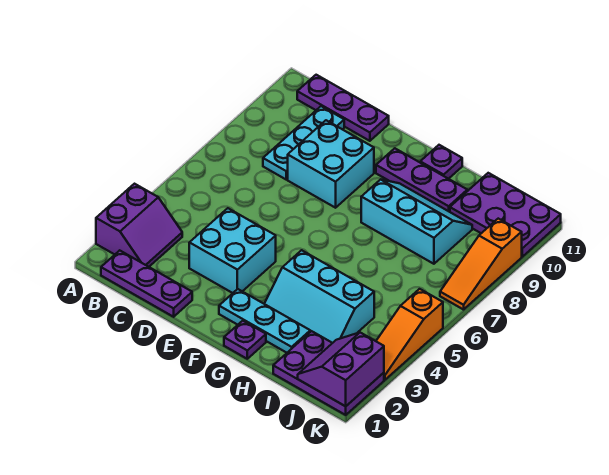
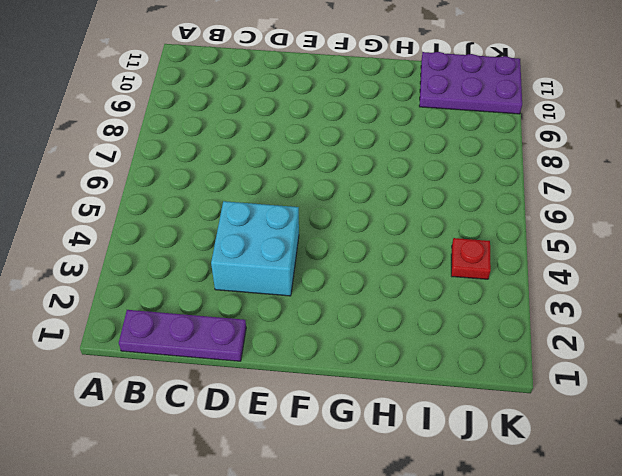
red 1x1 plate [451,238,491,279] -> none
none -> purple 2x2 slope [96,184,182,267]
none -> purple 1x3 plate [297,75,389,141]
none -> cyan 1x3 plate [263,106,344,180]

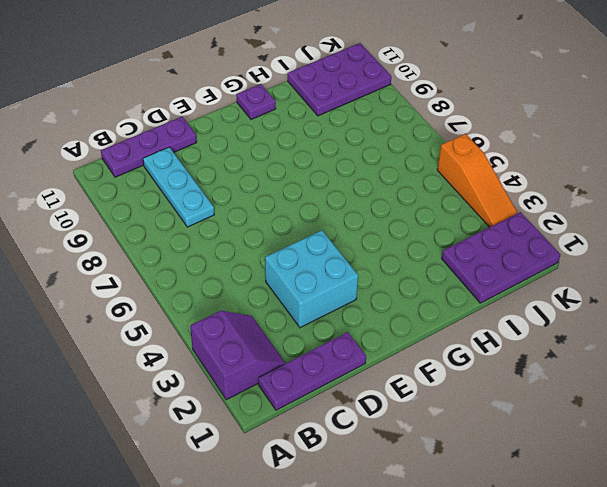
none -> cyan 2x2 brick [288,120,374,208]
none -> cyan 1x3 plate [219,289,310,353]
none -> purple 1x3 plate [376,148,467,212]

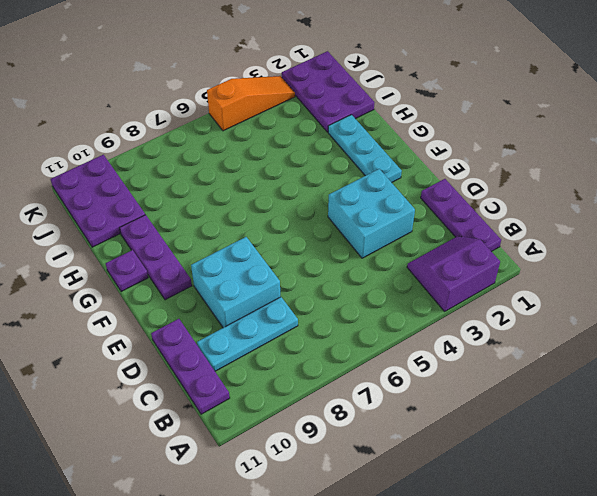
none -> purple 1x1 plate [224,321,266,359]
none -> cyan 2x3 slope [264,250,374,343]
none -> cyan 2x3 slope [361,179,472,264]

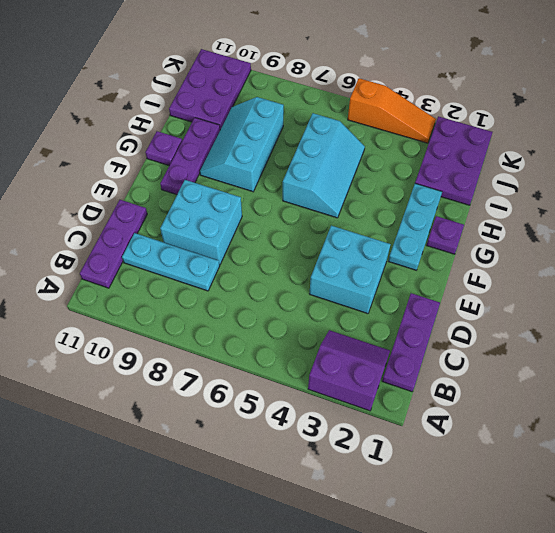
cyan 2x3 slope [283,113,365,218] -> cyan 2x3 slope moved to [264,250,374,343]
none -> orange 1x3 slope [440,219,522,310]
none -> purple 2x2 slope [298,333,384,406]

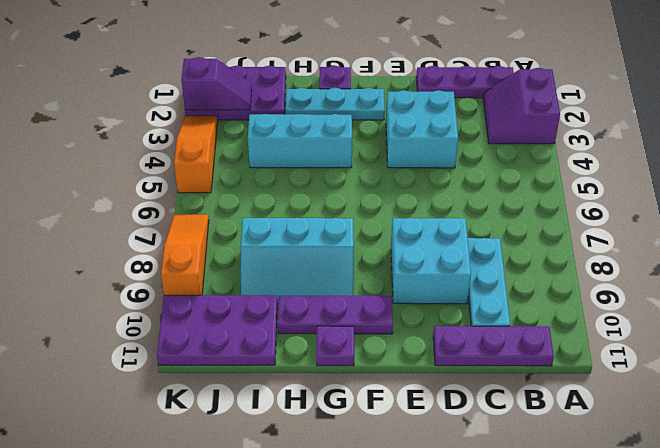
purple 1x2 slope [181,57,252,110] -> purple 2x2 slope [298,333,384,406]

